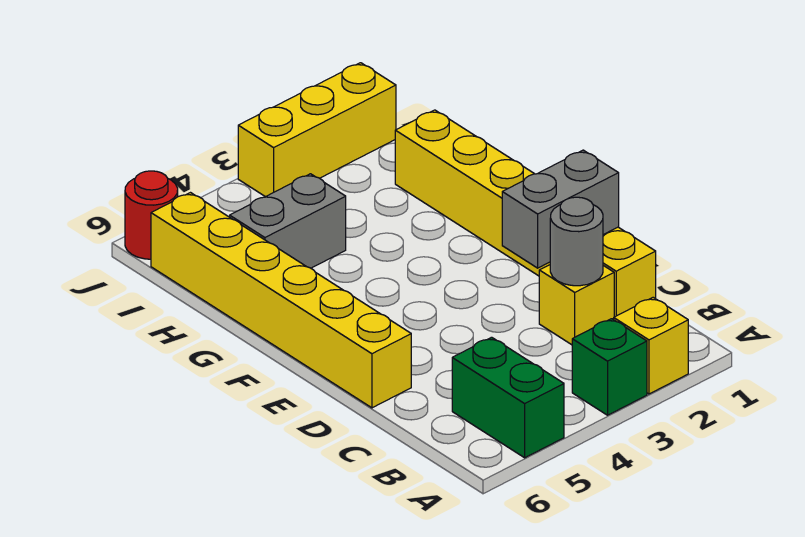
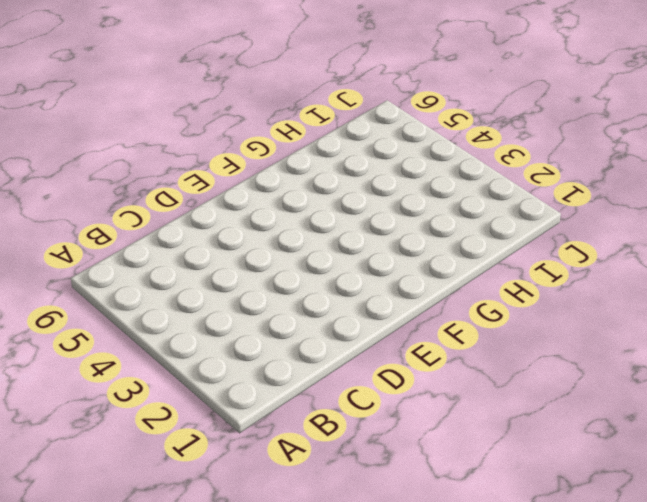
none -> yellow 1x1 brick [614,297,688,394]
none -> green 1x1 brick [572,319,647,415]

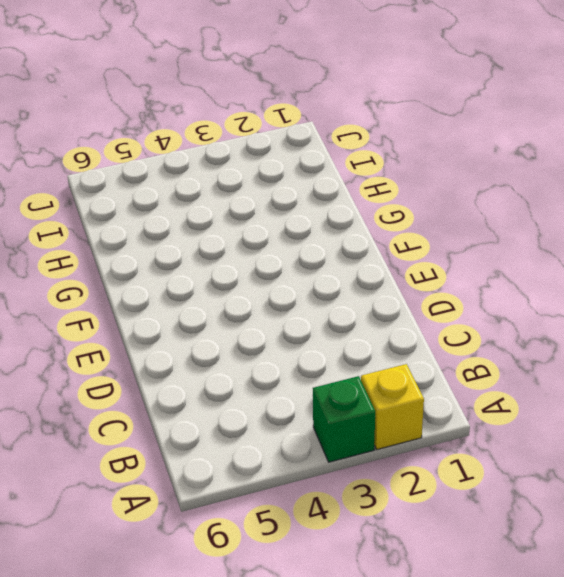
none -> green 1x2 brick [452,337,564,458]
none -> yellow 1x6 brick [395,110,656,317]

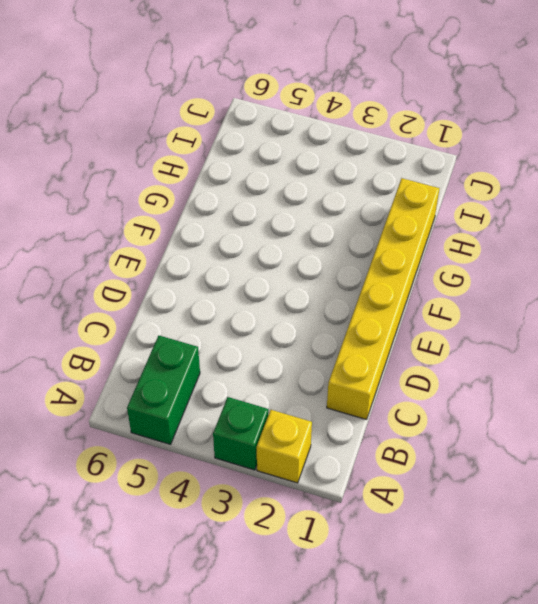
none -> yellow 1x1 brick [539,265,614,345]
none -> yellow 1x6 brick [151,193,411,408]

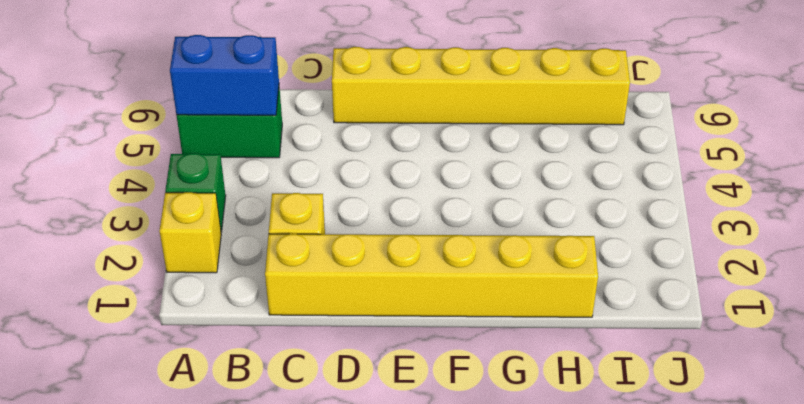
blue 1x2 brick [170,35,279,115] -> none
none -> grey 1x2 brick [230,174,346,268]
none -> yellow 1x3 brick [238,63,396,197]

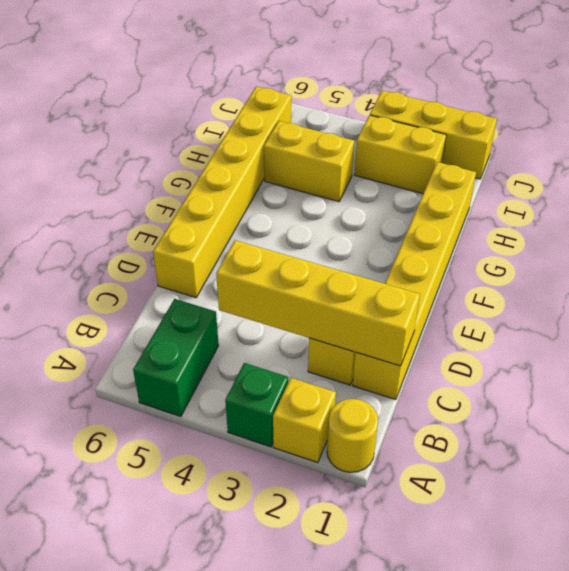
yellow 1x1 round brick [327,399,378,472] -> none
yellow 1x4 brick [216,240,420,366] -> grey 1x1 round brick [550,197,603,286]
yellow 1x2 brick [264,121,354,202] -> grey 1x2 brick [230,174,346,268]
yellow 1x2 brick [354,115,446,194] -> none
none -> red 1x1 round brick [125,171,178,259]
none -> grey 1x2 brick [502,150,619,268]

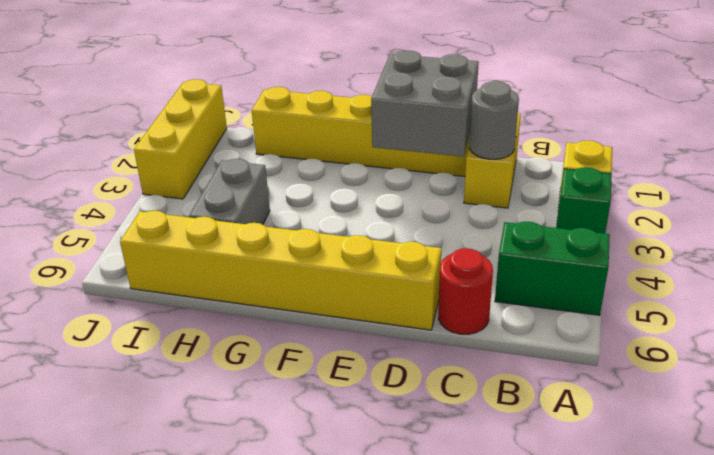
red 1x1 round brick [438,248,493,334] -> red 1x1 round brick moved to [125,171,178,259]
grey 2x2 brick [371,51,479,157] -> grey 1x2 brick [502,150,619,268]

